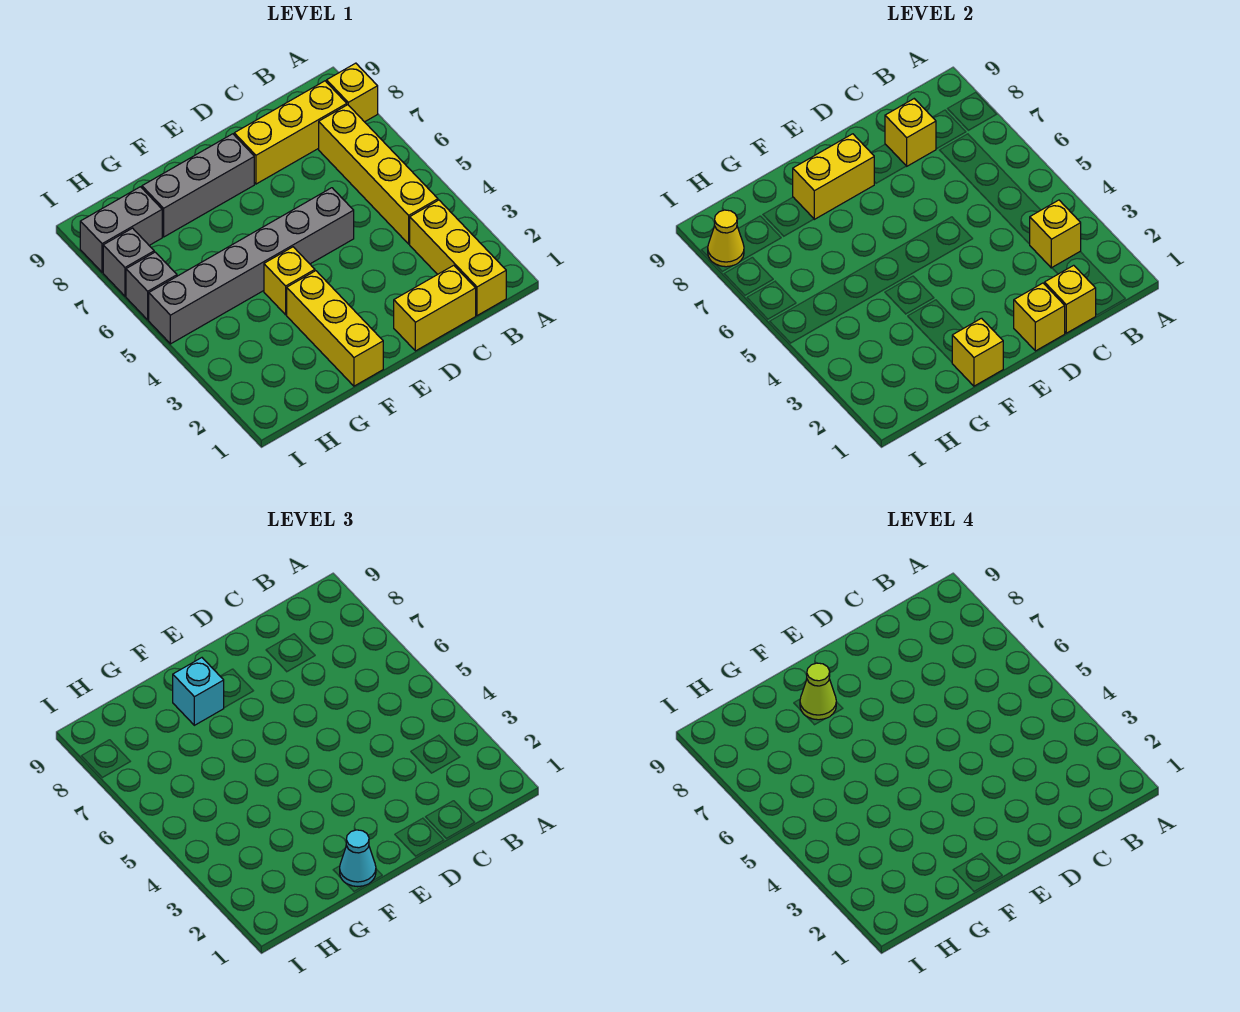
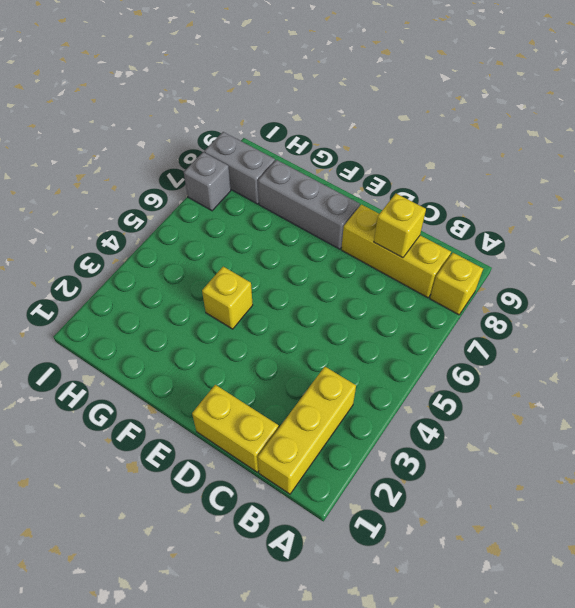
none -> yellow 1x4 brick [319,105,438,244]
none -> grey 1x6 brick [149,188,354,344]
none -> yellow 1x3 brick [287,271,383,386]

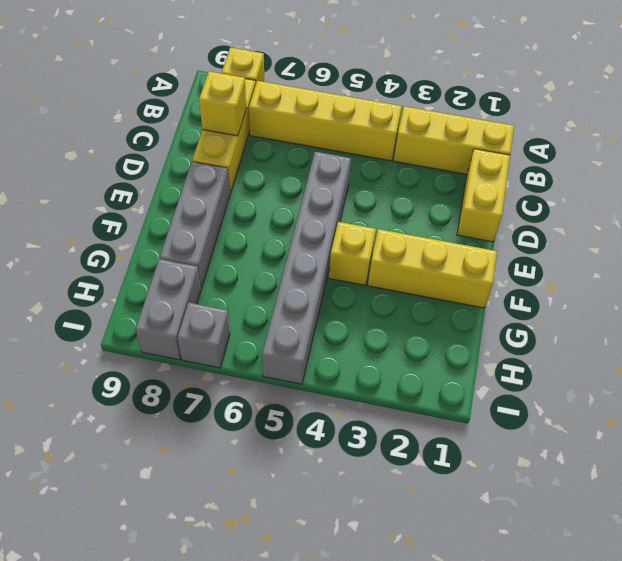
none -> grey 1x1 brick [126,252,177,320]
none -> yellow 1x1 brick [1030,200,1081,268]
none -> yellow 1x1 brick [1045,265,1096,333]

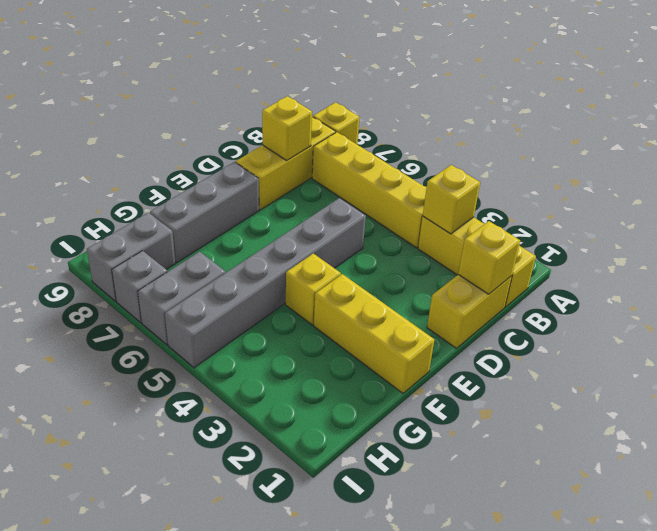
grey 1x2 brick [138,252,225,345] -> grey 1x1 brick [126,252,177,320]
none -> yellow 1x1 brick [1014,283,1065,351]
none -> yellow 1x2 brick [793,134,874,219]
none -> yellow 1x1 brick [952,318,1003,386]

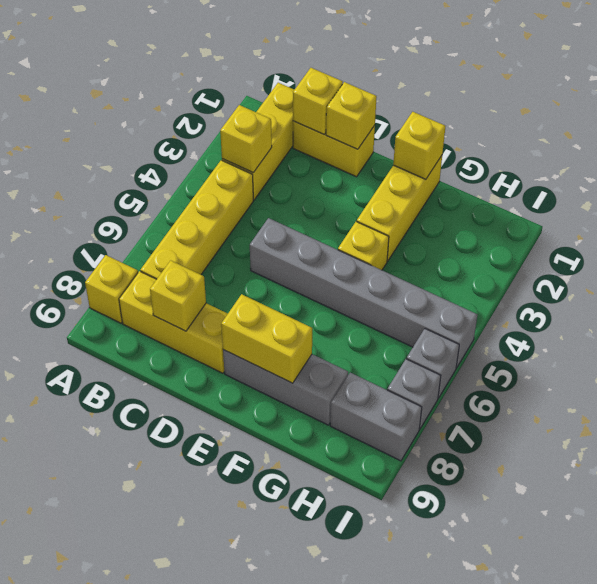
none -> yellow 1x1 cone [708,210,744,267]
none -> cyan 1x1 cone [340,830,376,887]
none -> cyan 1x1 brick [173,658,224,725]

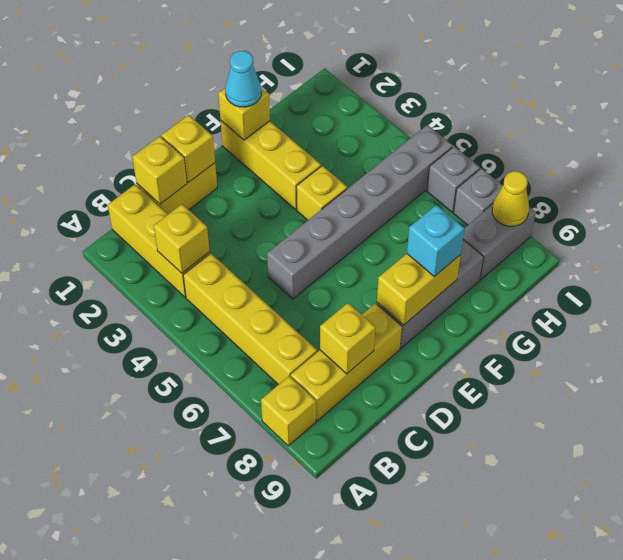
none -> lime 1x1 cone [800,663,836,720]

